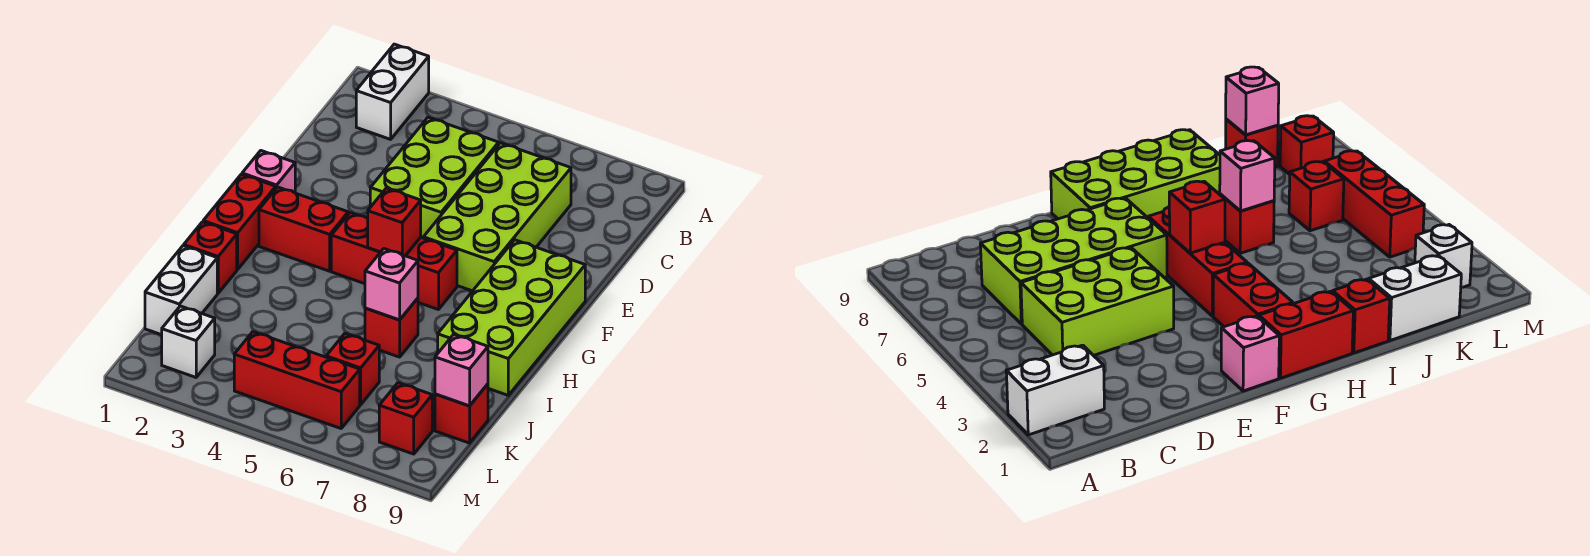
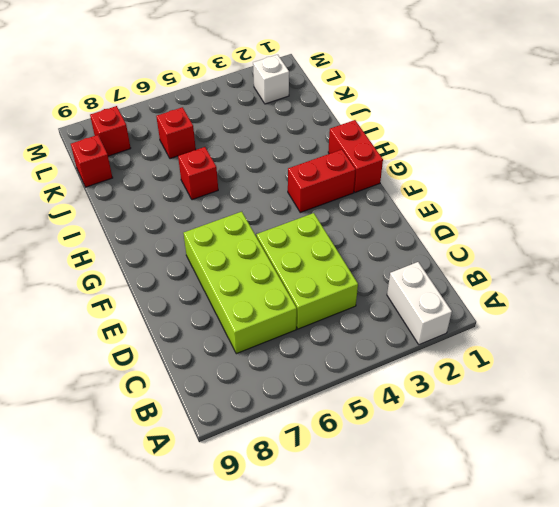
none -> pink 1x1 brick [242,151,295,193]
none -> lime 2x4 brick [438,240,585,395]
none -> red 1x3 brick [331,213,457,310]

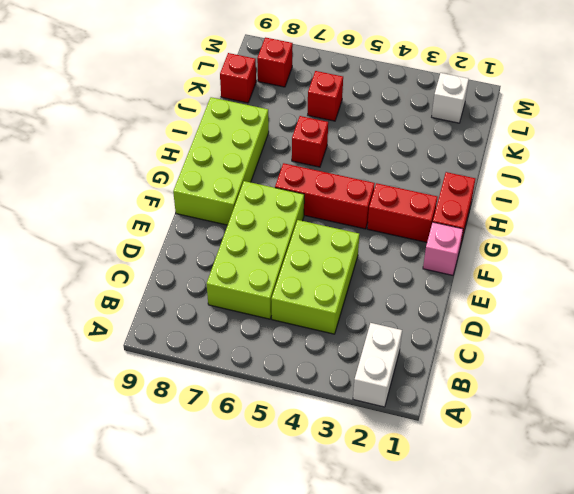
none -> red 1x1 brick [184,222,237,293]
none -> white 1x2 brick [145,246,217,335]
none -> red 1x3 brick [234,332,360,428]

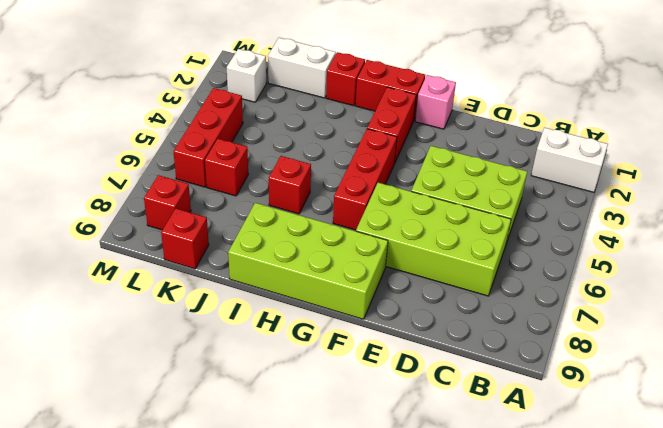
none -> red 1x1 brick [368,188,421,256]
none -> pink 1x1 brick [365,249,418,320]
none -> pink 1x1 brick [435,334,488,406]

